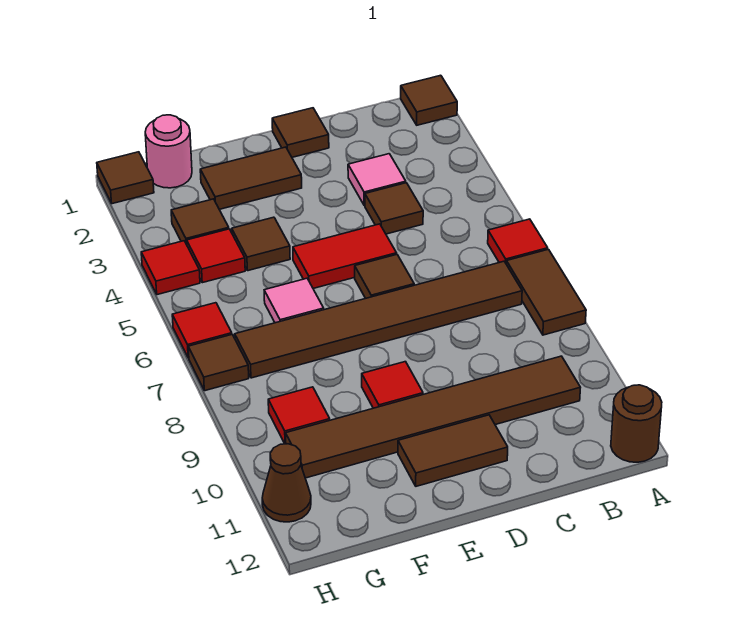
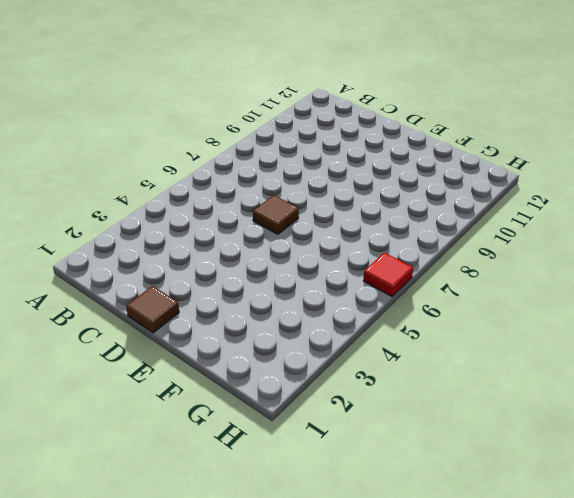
none -> brown 1x1 tile [401,75,457,125]
none -> red 1x1 tile [488,219,548,263]
none -> brown 1x2 tile [506,249,586,335]

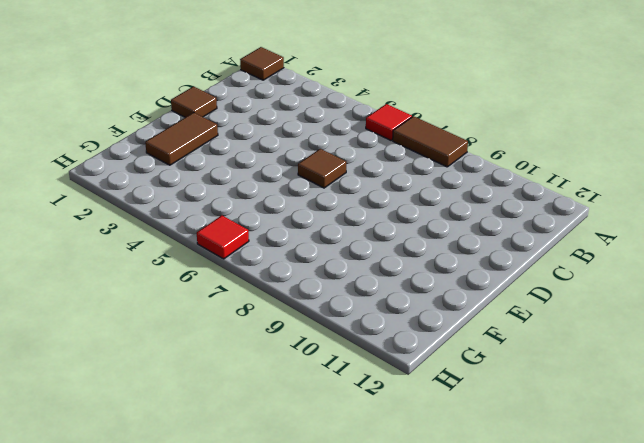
none -> brown 1x1 round brick [611,385,662,462]
none -> brown 1x6 tile [235,261,522,378]
none -> brown 1x6 tile [286,356,581,478]

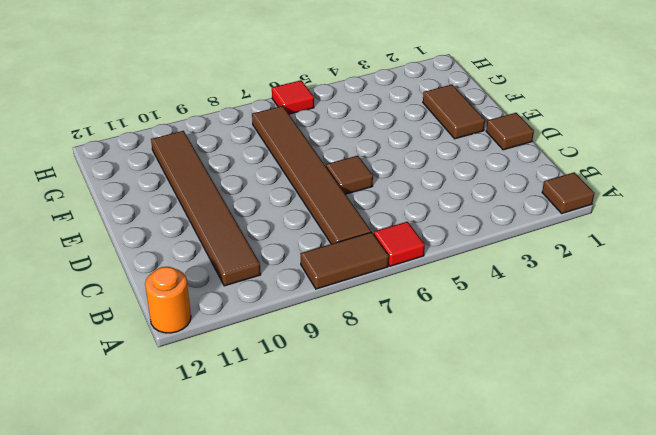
orange 1x1 round brick [145,267,191,333] -> brown 1x1 round brick [611,385,662,462]
none -> pink 1x1 tile [348,154,406,206]
none -> brown 1x1 tile [365,183,423,234]
none -> red 1x2 tile [293,224,396,288]

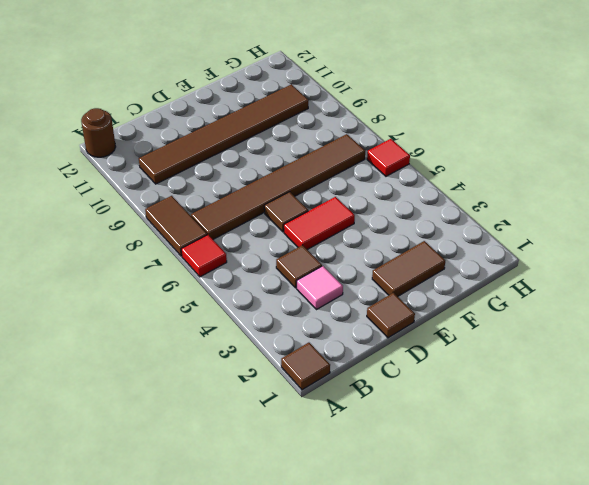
none -> brown 1x2 tile [398,415,508,486]
none -> red 1x1 tile [362,362,423,408]
none -> brown 1x1 tile [232,217,290,271]

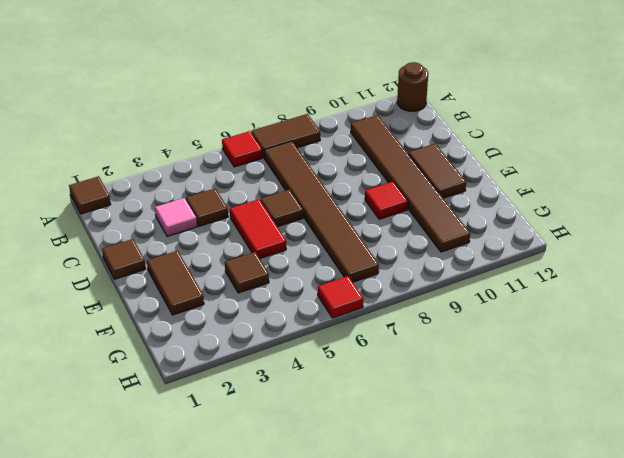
none -> pink 1x1 tile [264,278,324,323]
none -> pink 1x1 round brick [145,115,192,188]
none -> brown 1x1 tile [171,199,229,245]

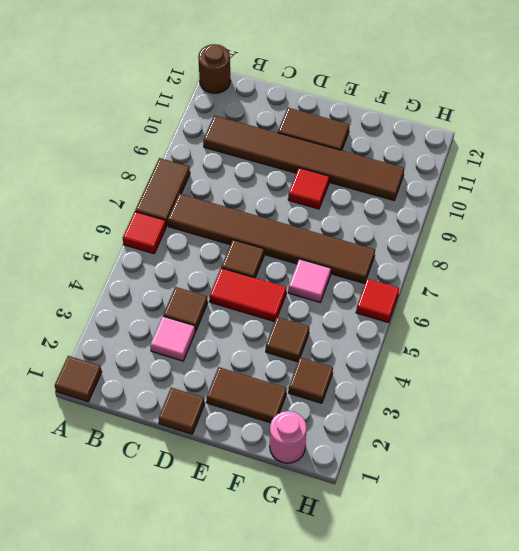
none -> red 1x1 tile [187,229,245,283]
none -> red 1x1 tile [268,387,330,444]
none -> brown 1x1 tile [97,152,154,204]

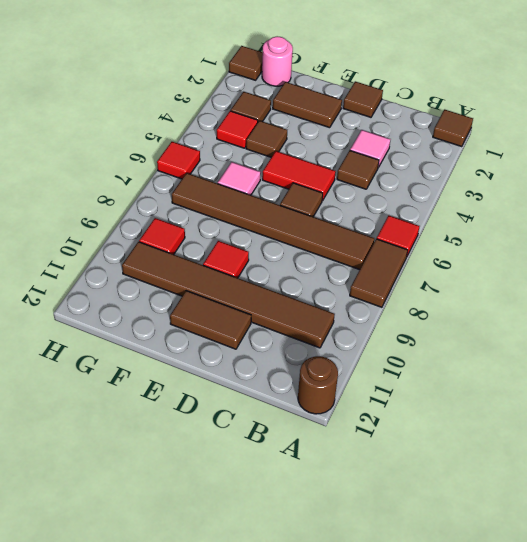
none -> red 1x1 tile [141,241,200,295]
none -> brown 1x1 tile [188,335,249,391]
none -> brown 1x1 cone [262,444,311,522]

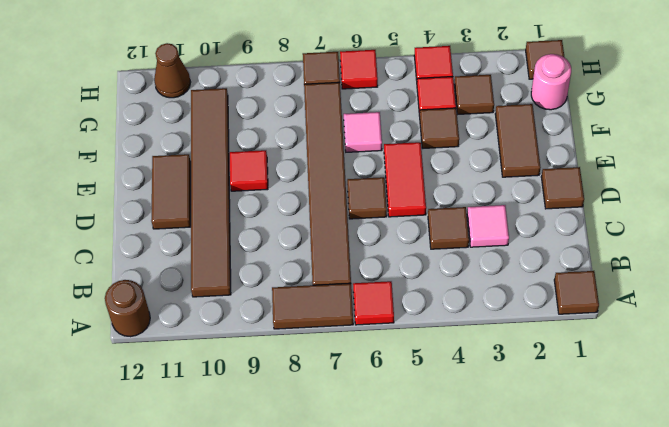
none -> red 1x1 tile [268,387,330,444]

